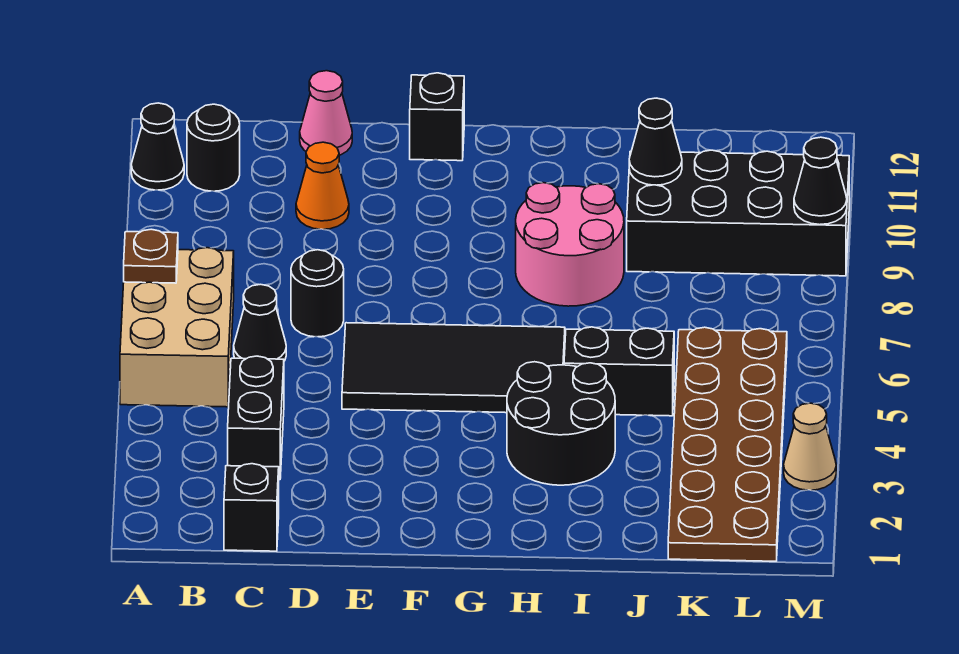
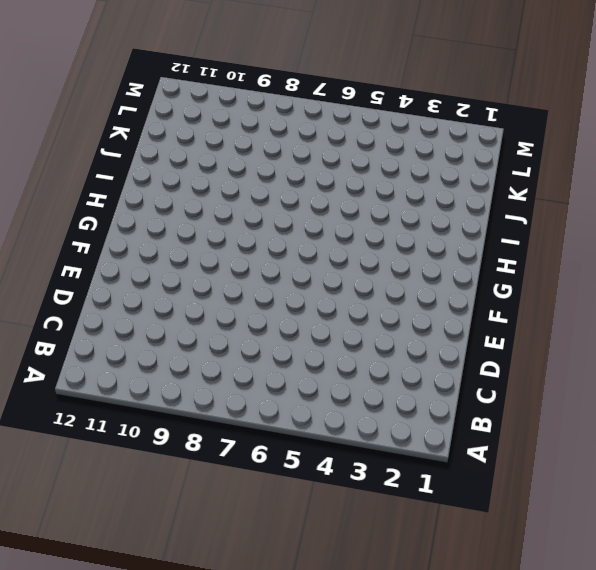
none -> tan 2x3 brick [120,248,234,407]
none -> black 1x1 cone [131,103,184,190]
none -> black 1x1 round brick [187,104,240,191]

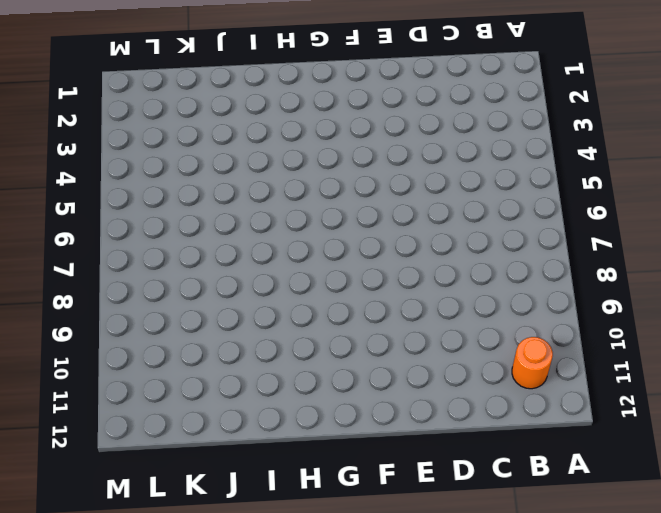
orange 1x1 round brick [512,337,553,389] -> black 1x1 round brick [187,104,240,191]
none -> tan 2x3 brick [120,248,234,407]
none -> black 1x1 cone [131,103,184,190]
none -> black 1x1 brick [224,464,279,551]

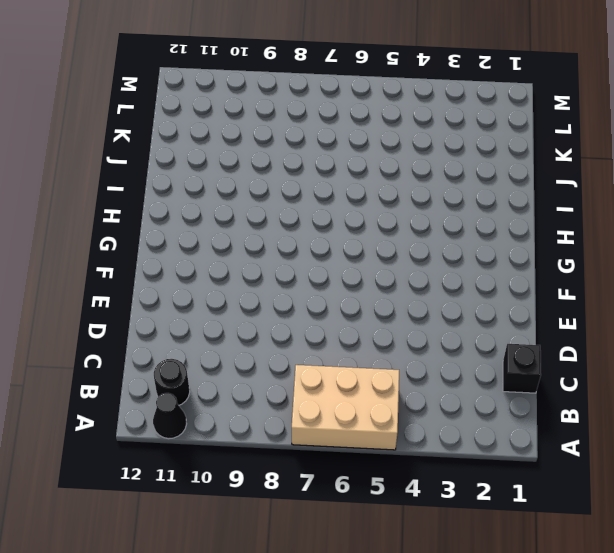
none -> black 1x2 brick [228,356,284,480]
none -> black 1x1 cone [234,284,286,361]
none -> black 1x1 round brick [291,250,344,337]

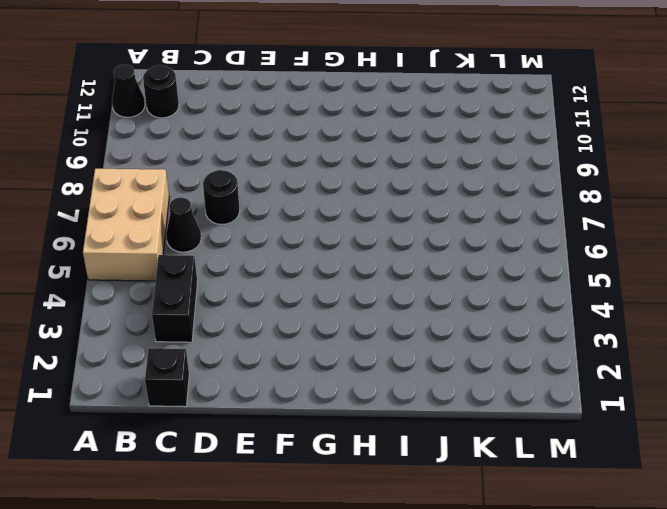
none -> orange 1x1 cone [296,142,349,229]
none -> pink 1x1 cone [300,71,352,155]
none -> black 2x4 tile [342,323,565,413]

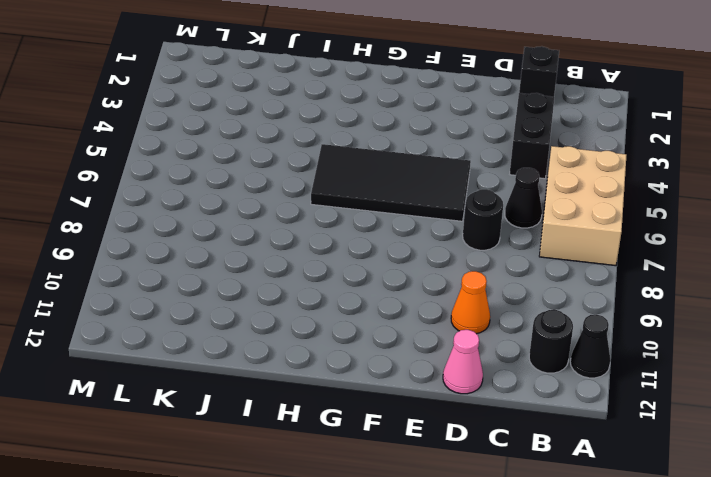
none -> black 1x1 brick [410,73,464,161]
none -> black 2x2 round brick [507,362,615,485]
none -> pink 2x2 round brick [516,183,624,306]

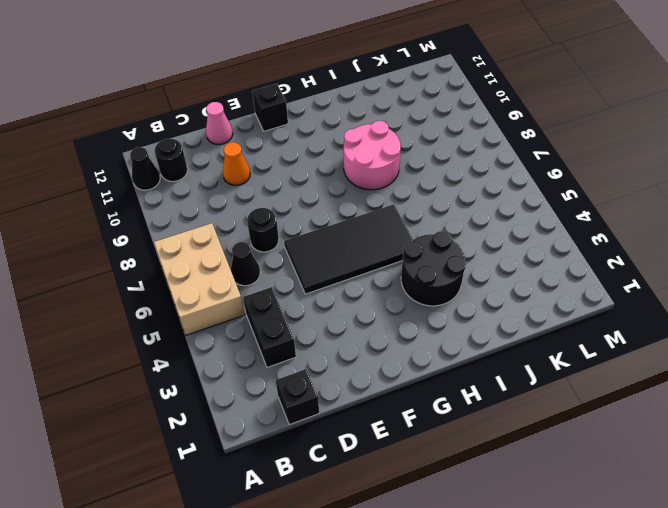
none -> black 1x2 brick [564,327,674,416]
none -> black 2x4 brick [627,150,849,276]
none -> brown 2x6 plate [668,327,787,561]

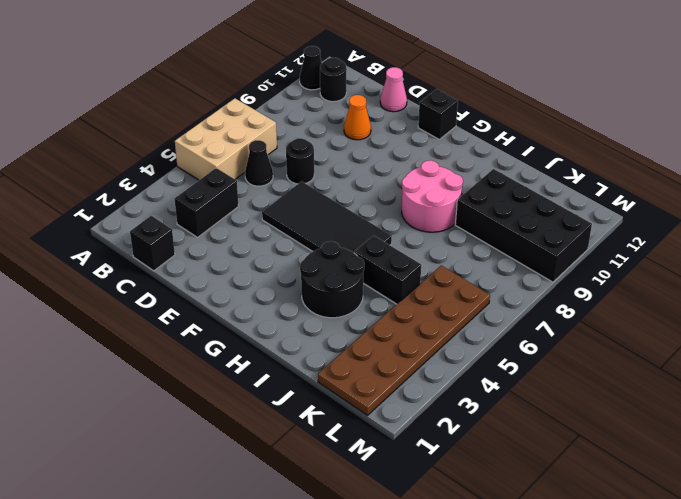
none -> tan 1x1 cone [784,403,836,490]
none -> brown 1x1 plate [124,229,178,283]
none -> black 1x1 cone [629,98,682,185]

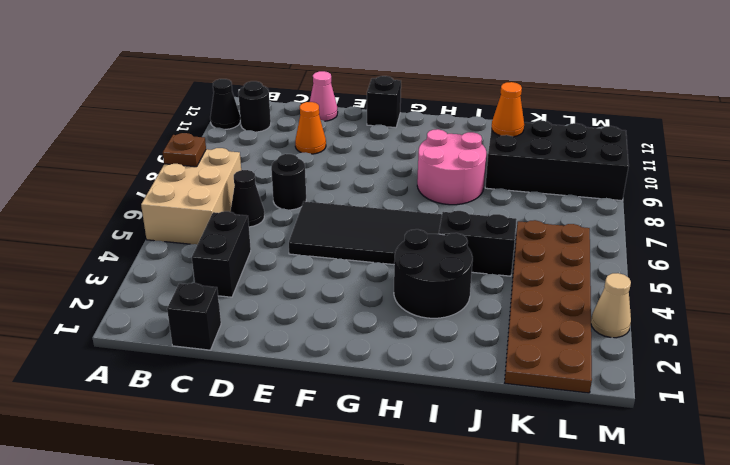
orange 1x1 cone [492,82,524,137] -> black 1x1 cone [629,98,682,185]
none -> black 1x1 cone [794,137,847,225]

